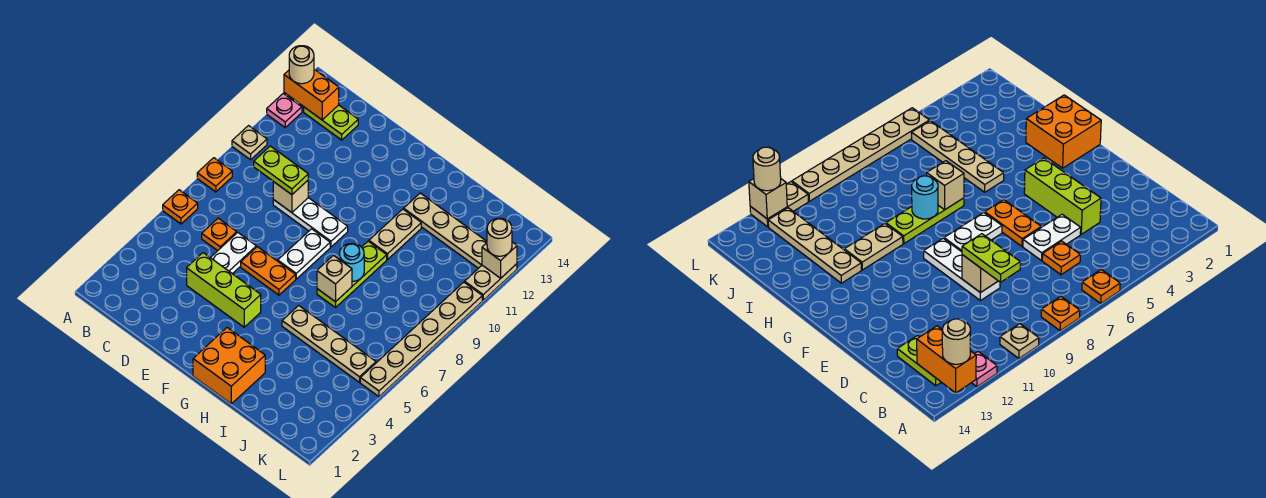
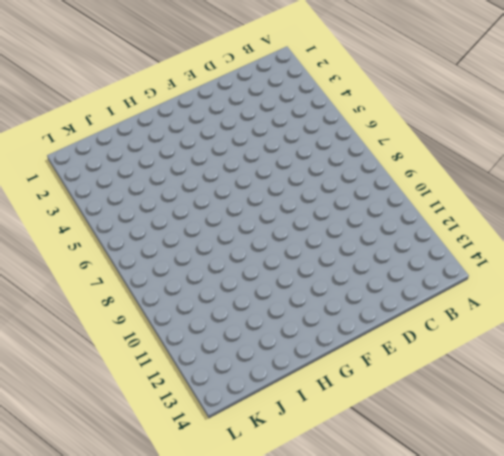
none -> orange 1x1 plate [163,190,198,224]
none -> orange 1x1 plate [197,158,232,192]
none -> tan 1x1 plate [232,126,267,160]

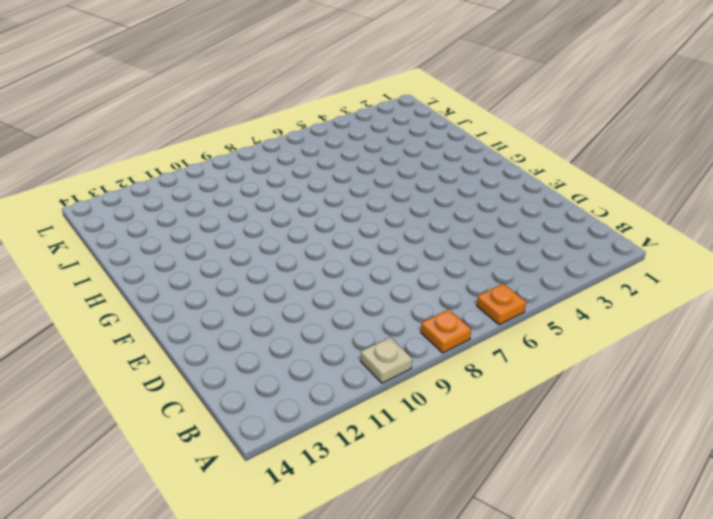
none -> pink 1x1 plate [267,93,302,127]
none -> lime 1x2 plate [304,105,358,140]
none -> orange 1x1 plate [202,218,237,251]

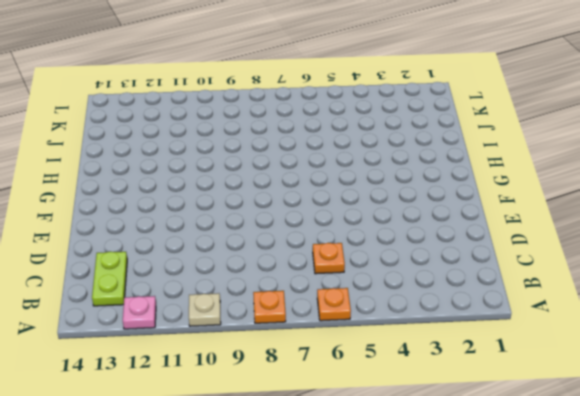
none -> lime 1x3 brick [187,253,261,327]
none -> white 1x2 plate [210,233,256,274]
none -> white 1x3 plate [273,198,348,247]

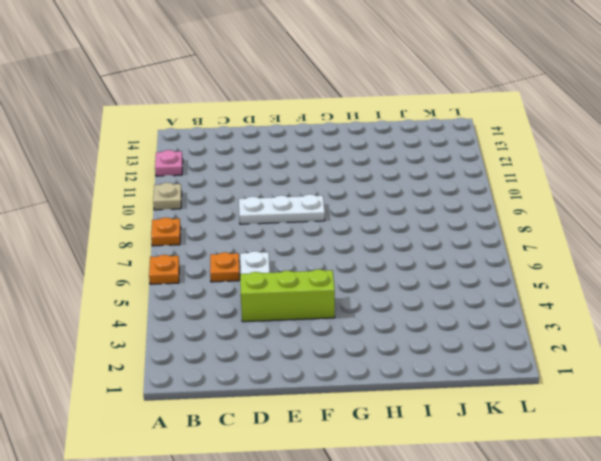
none -> lime 1x2 plate [304,105,358,140]
none -> orange 1x2 plate [241,247,296,295]
none -> white 1x2 plate [278,229,330,279]

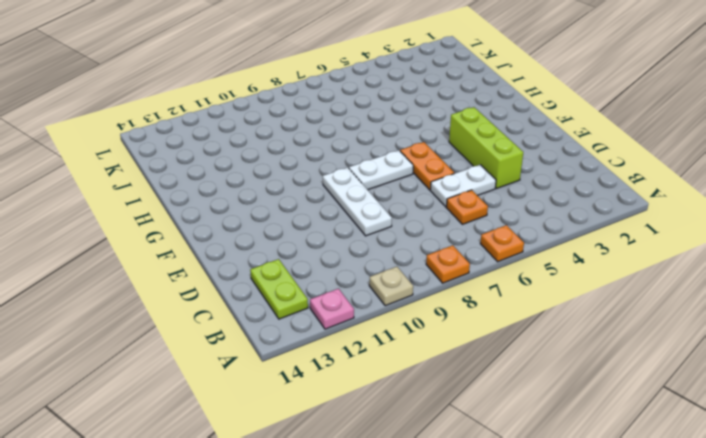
none -> orange 2x2 brick [193,328,265,404]
none -> tan 1x4 plate [282,305,376,382]
none -> lime 1x3 plate [317,241,387,308]

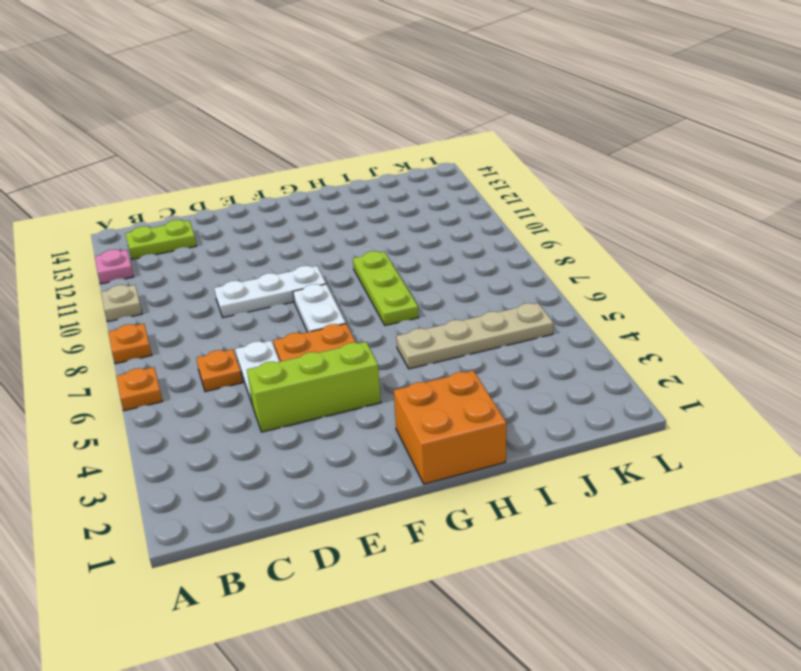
none -> tan 1x2 plate [369,209,421,259]
none -> tan 1x4 plate [404,193,487,268]
none -> tan 1x6 plate [360,282,482,397]

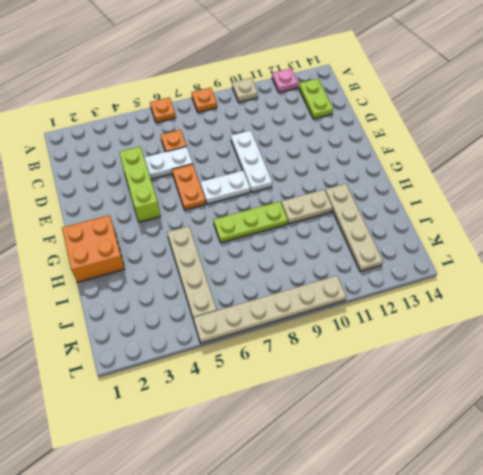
none -> tan 1x2 plate [465,264,517,300]
none -> orange 1x2 brick [284,69,339,120]
none -> tan 1x1 brick [273,180,308,213]

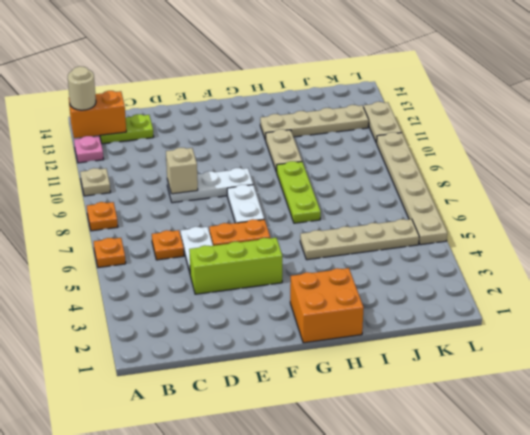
none -> tan 1x1 brick [317,255,352,302]
none -> cyan 1x1 round brick [339,243,364,281]
none -> tan 1x1 brick [482,242,517,278]

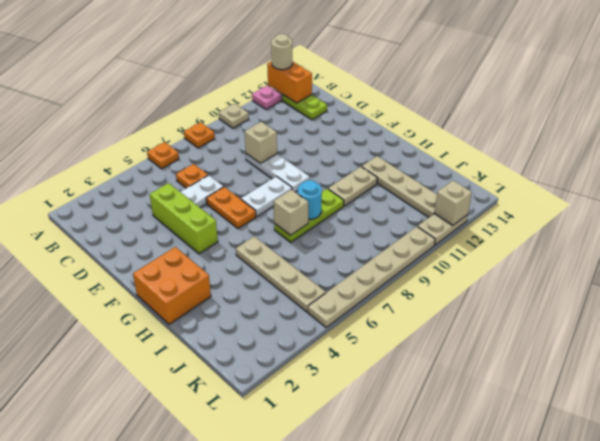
none -> lime 1x2 plate [254,146,308,195]
none -> tan 1x1 round brick [487,218,512,256]

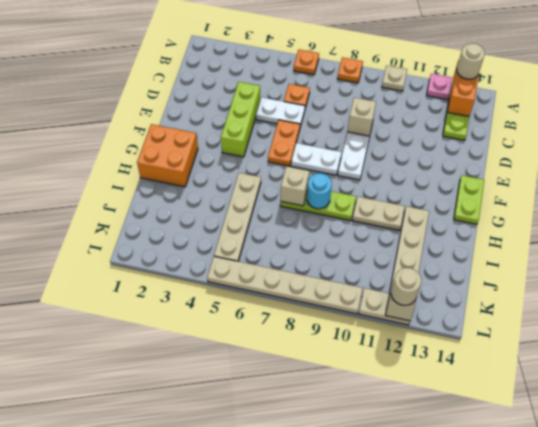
lime 1x2 plate [454,175,484,224] -> lime 1x2 plate moved to [254,146,308,195]

